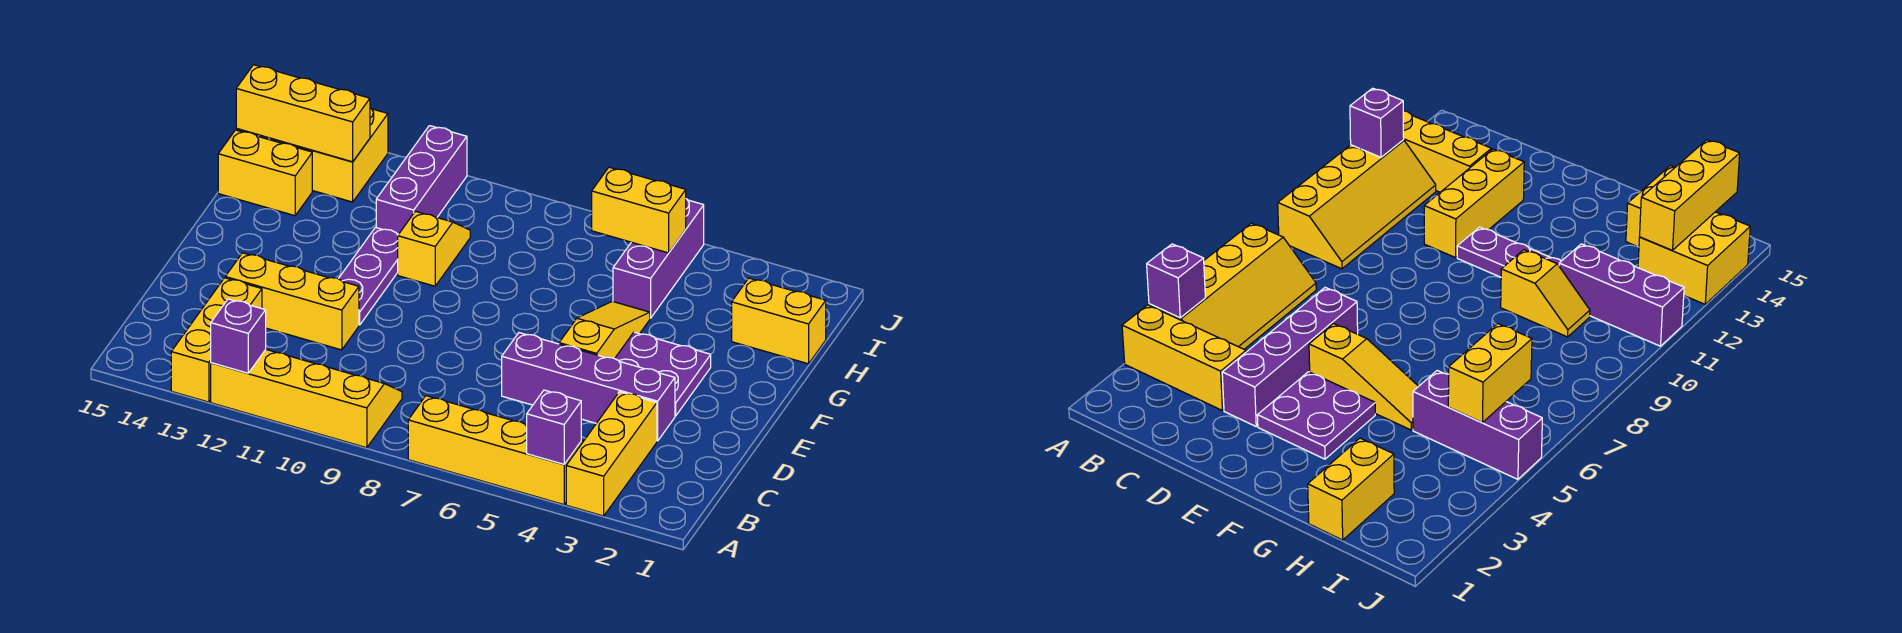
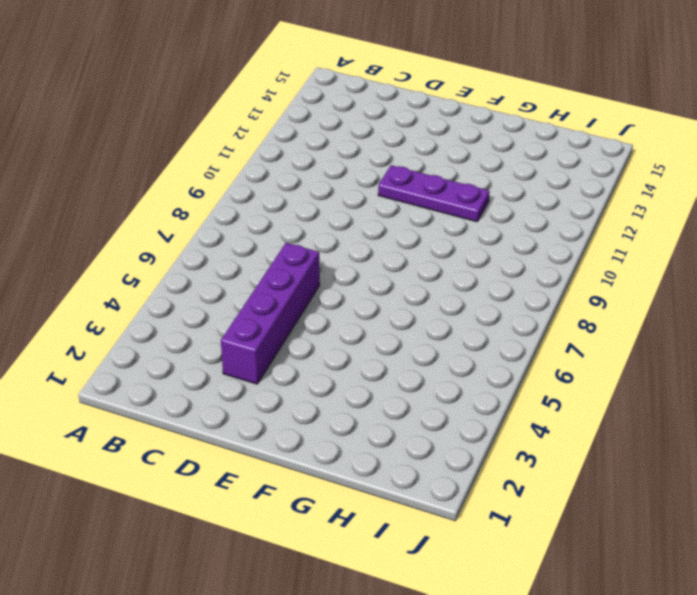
none -> yellow 1x3 brick [566,392,657,516]
none -> yellow 2x4 slope [408,396,583,505]
none -> yellow 2x4 slope [211,350,402,448]

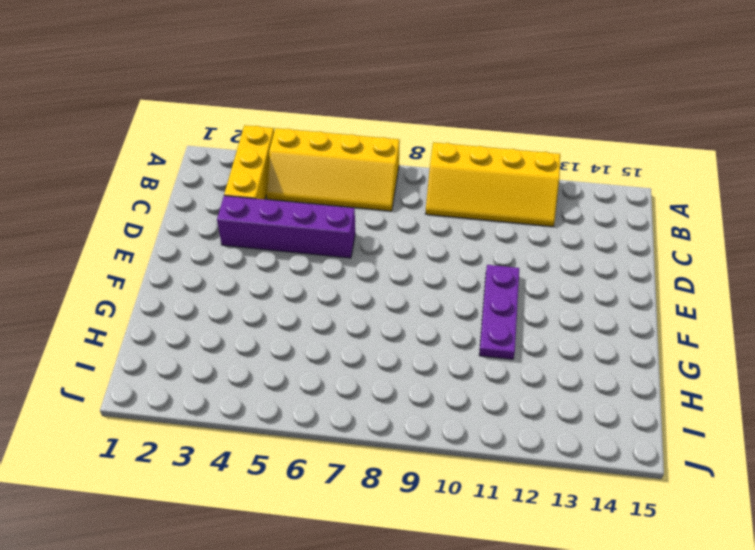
none -> yellow 1x3 brick [171,278,262,402]
none -> yellow 1x3 brick [225,253,359,350]
none -> purple 2x2 plate [615,332,711,416]

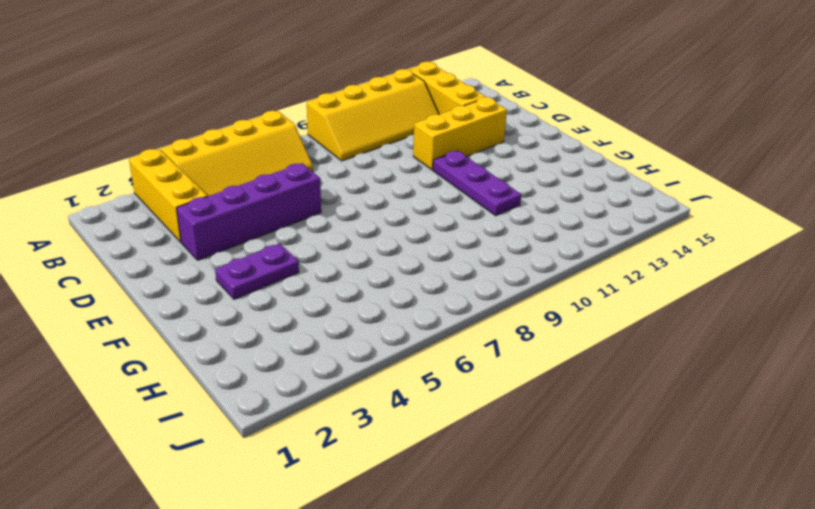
purple 1x2 plate [215,243,299,299] -> purple 2x2 plate [615,332,711,416]
none -> yellow 1x3 slope [559,301,650,359]
none -> yellow 1x2 slope [398,211,470,286]
none -> yellow 1x2 brick [732,278,826,364]

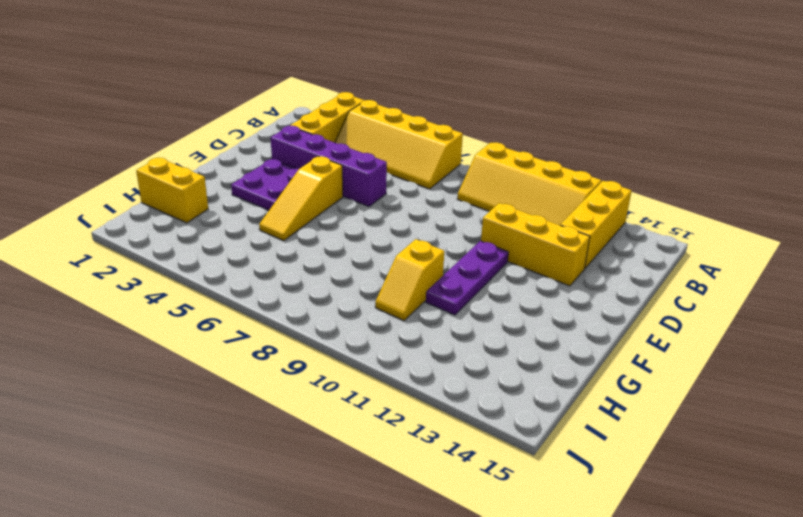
none -> purple 1x3 brick [613,199,704,318]
none -> purple 1x3 brick [376,126,467,234]
none -> yellow 1x2 brick [218,130,312,216]

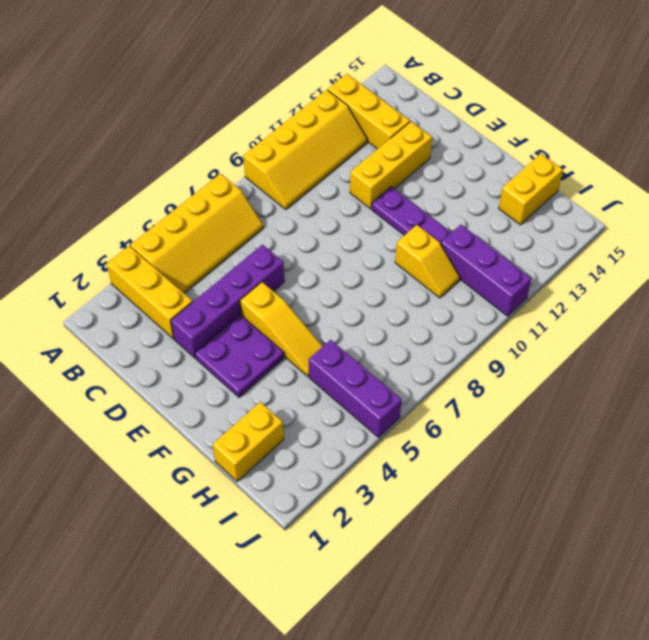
none -> yellow 2x2 brick [276,108,388,202]
none -> purple 1x1 brick [527,390,581,464]
none -> purple 1x1 brick [211,299,266,373]

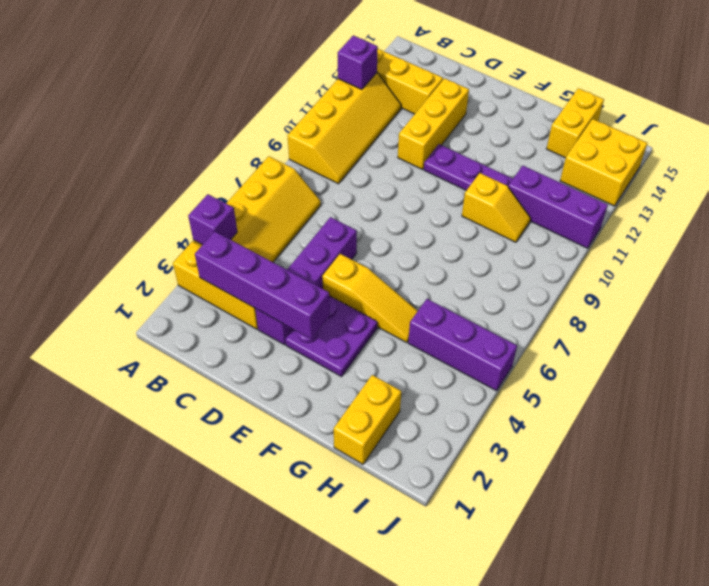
purple 1x4 brick [195,231,330,339] -> none
none -> yellow 1x2 brick [592,167,686,253]
none -> yellow 1x3 brick [236,65,370,162]

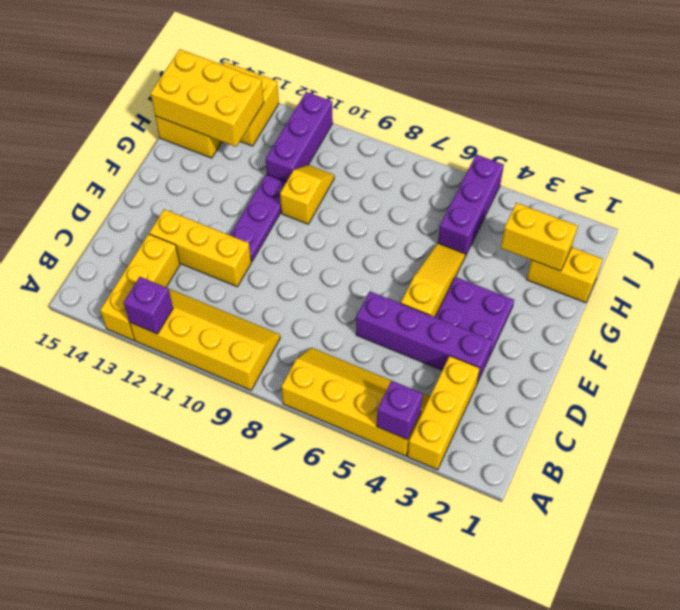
yellow 1x2 brick [501,203,578,271] -> yellow 1x2 brick moved to [592,167,686,253]
yellow 2x3 brick [150,49,264,147] -> yellow 1x3 brick [236,65,370,162]

